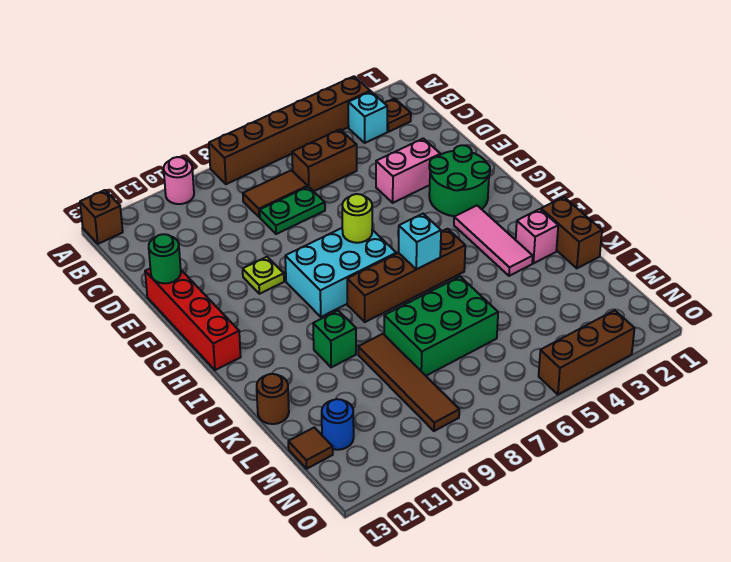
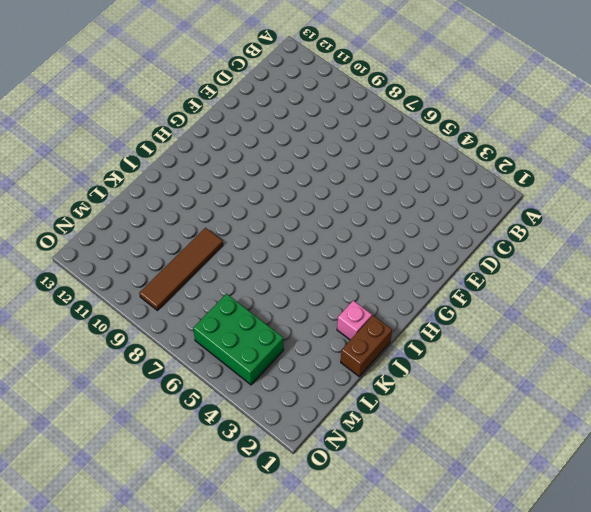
green 2x3 brick [193,294,284,385] -> green 2x3 brick moved to [384,277,498,376]
none -> brown 1x6 brick [209,76,370,184]
none -> pink 1x1 round brick [164,157,194,204]
none -> brown 1x1 brick [80,190,123,244]

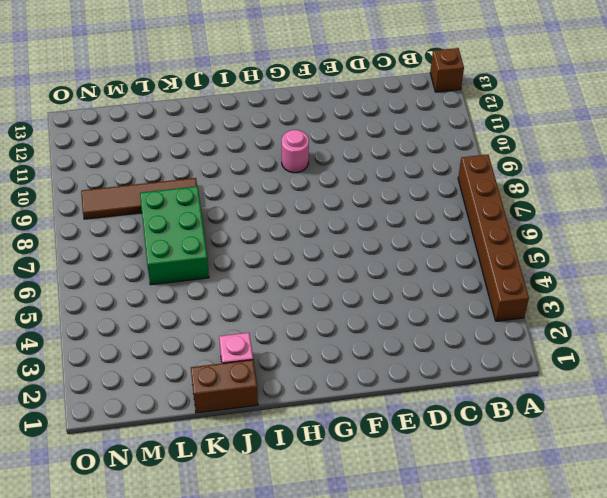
pink 1x1 round brick [282,130,309,173] -> pink 1x1 round brick moved to [164,157,194,204]
none -> brown 1x1 plate [385,98,411,132]
none -> cyan 1x1 brick [348,91,387,143]
none -> brown 1x2 brick [292,130,357,191]

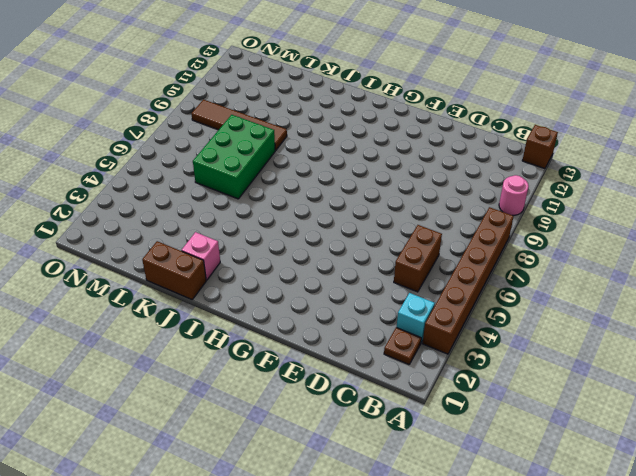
none -> brown 1x2 tile [243,170,308,217]
none -> green 1x2 plate [260,187,325,234]
none -> pink 1x2 brick [376,138,440,203]

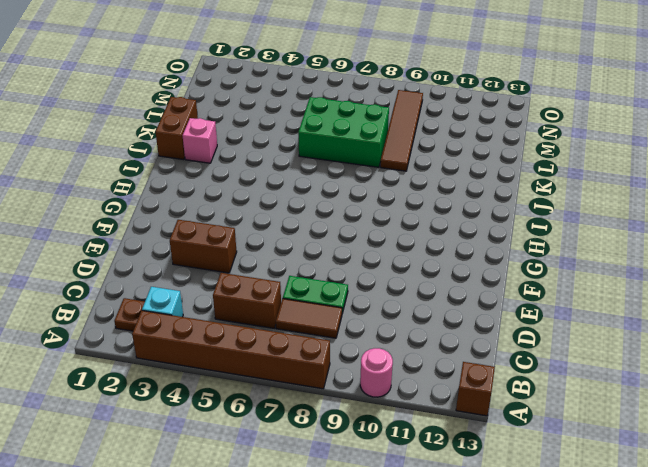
brown 1x2 brick [170,220,237,273] -> pink 1x2 brick [376,138,440,203]
none -> red 1x4 brick [145,269,241,370]
none -> green 2x2 round brick [429,145,490,216]
none -> lime 1x1 plate [243,257,284,294]

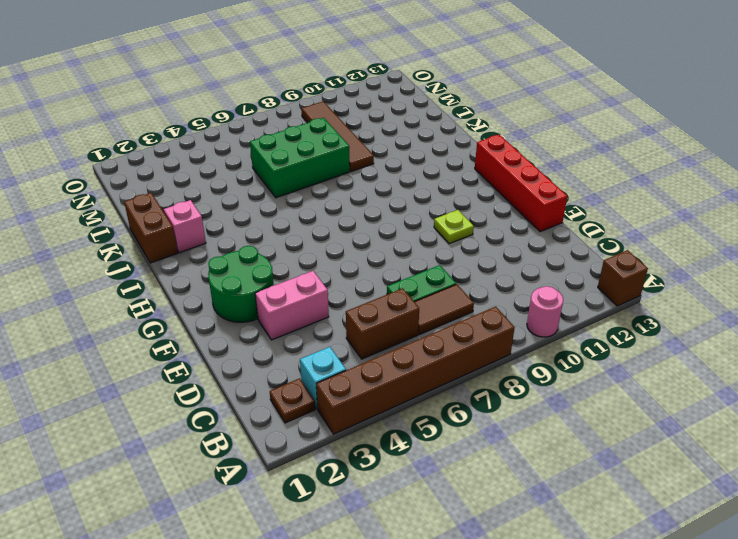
none -> cyan 2x3 brick [285,228,396,317]
none -> pink 1x3 tile [454,206,533,276]
none -> brown 1x4 brick [347,229,465,322]

